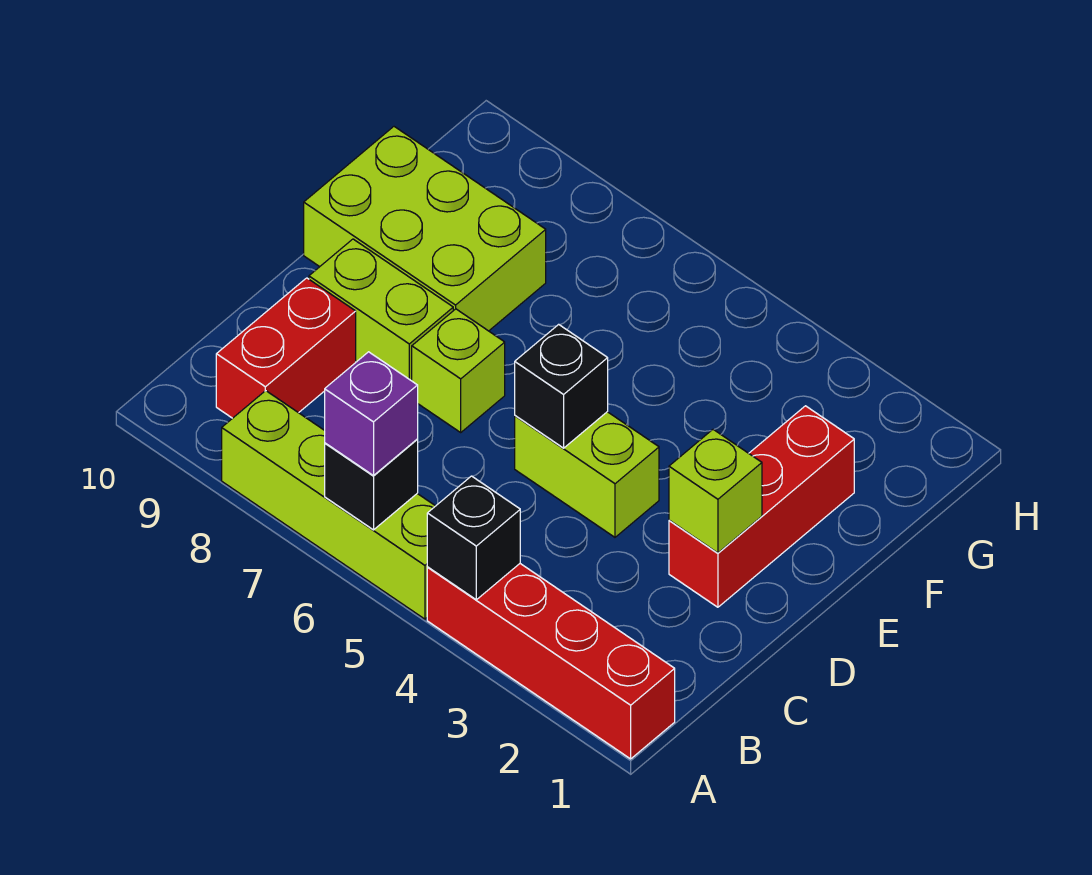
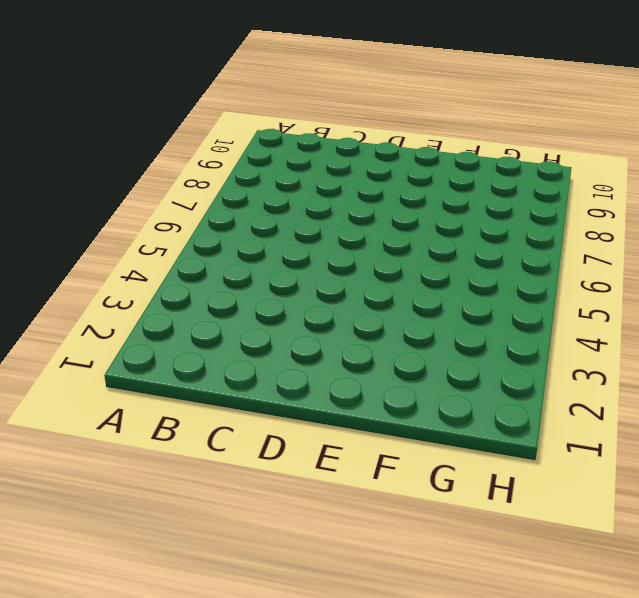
none -> red 1x4 brick [427,564,675,759]
none -> lime 1x4 brick [222,391,435,619]
none -> red 1x2 brick [216,278,356,418]

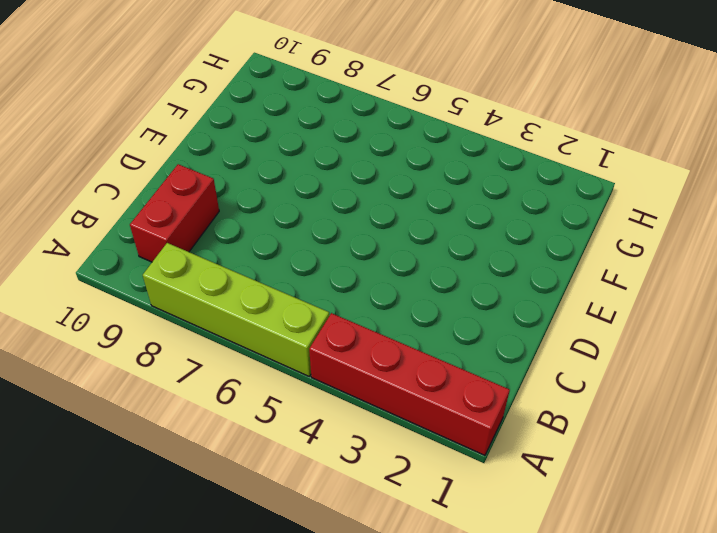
none -> red 1x3 brick [669,406,854,607]
none -> lime 1x2 brick [515,412,659,537]
none -> lime 1x1 brick [412,309,505,432]

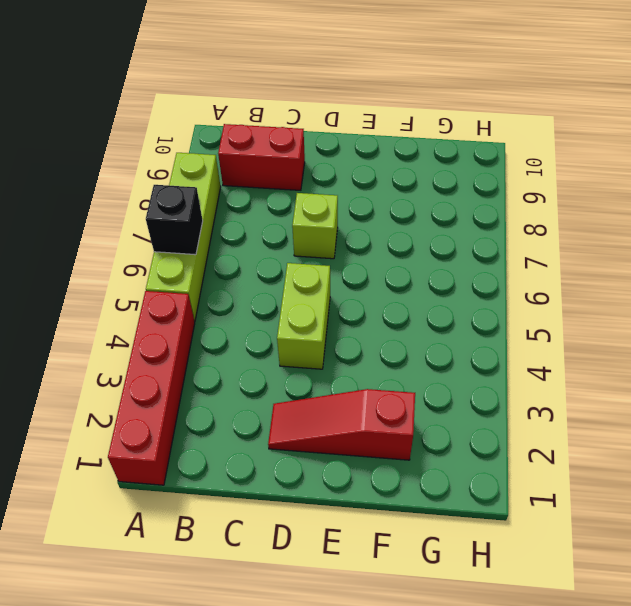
red 1x3 slope [268,389,415,460] -> red 1x3 brick [669,406,854,607]
none -> lime 1x2 brick [309,239,453,381]
none -> lime 2x3 brick [304,127,546,331]
none -> black 1x1 brick [427,476,520,600]

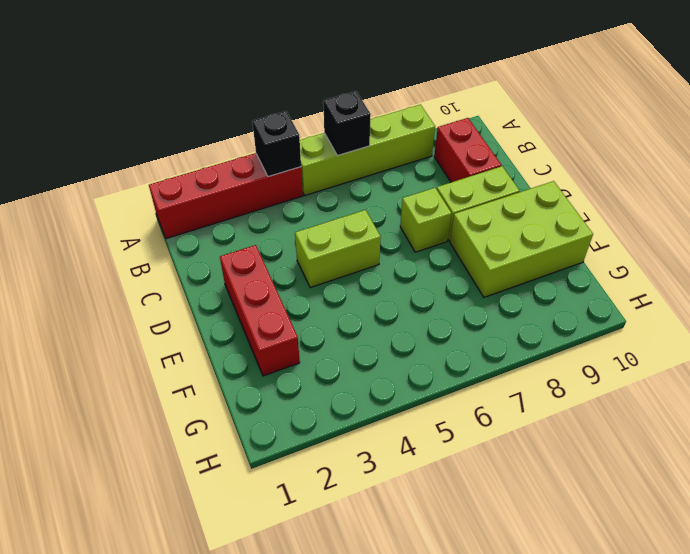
none -> lime 1x1 brick [669,430,762,553]
none -> black 1x1 brick [515,324,608,448]
none -> purple 1x1 brick [325,352,418,476]

